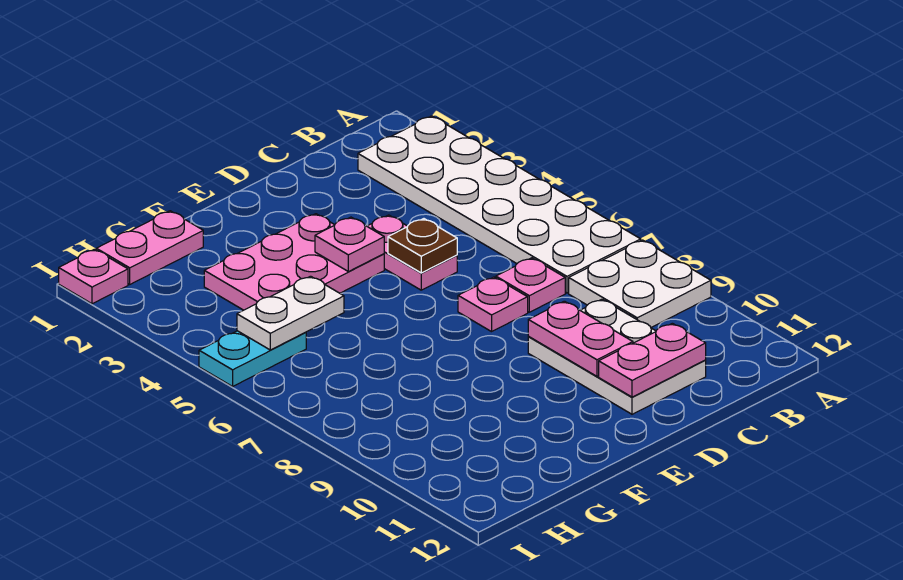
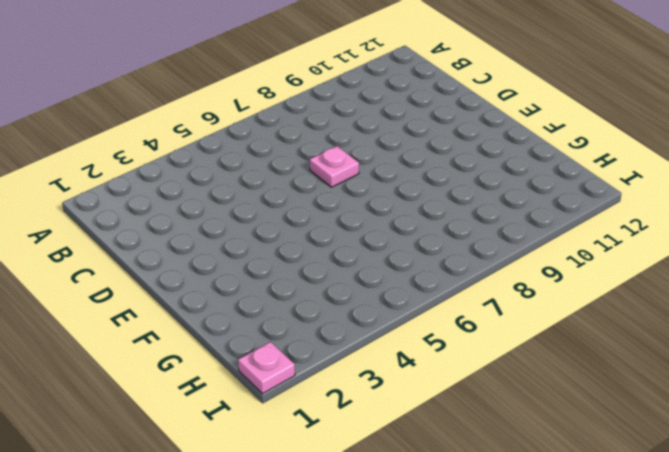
none -> white 2x6 plate [358,116,641,293]
none -> white 2x2 plate [569,240,711,327]
none -> pink 1x1 plate [496,258,565,312]

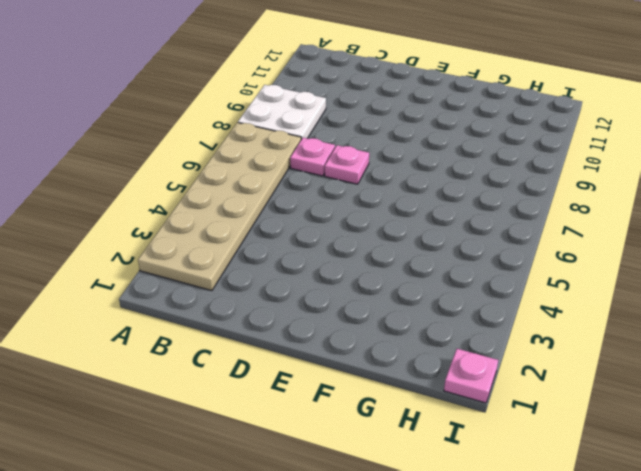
tan 2x6 plate [138,122,301,291] -> white 2x6 plate [358,116,641,293]
none -> white 2x3 plate [528,299,706,414]
none -> pink 1x2 plate [367,215,457,290]
none -> pink 2x3 plate [204,214,384,310]

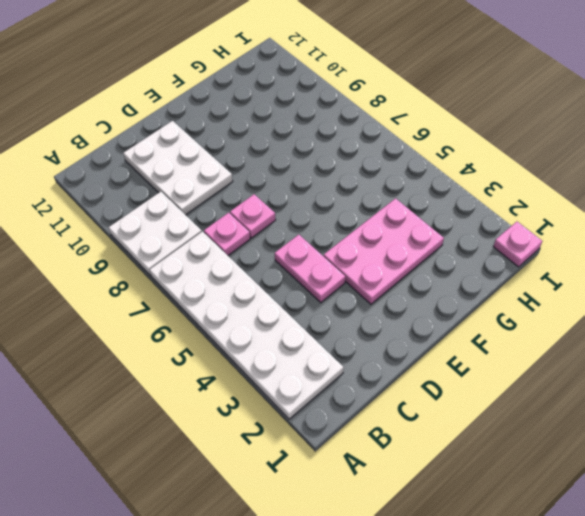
none -> pink 1x2 plate [96,211,203,284]
none -> cyan 1x2 plate [199,331,306,386]
none -> pink 1x2 plate [599,323,706,397]

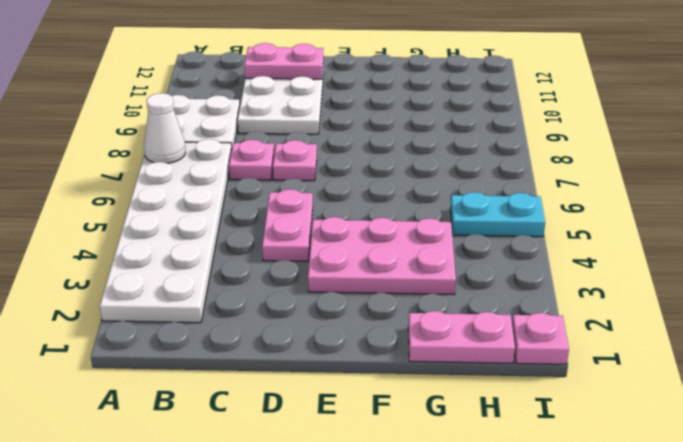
white 1x1 cone [144,93,186,164] -> none
none -> brown 1x1 plate [388,219,457,273]
none -> pink 1x2 plate [528,301,633,376]
none -> pink 1x1 plate [315,217,384,272]

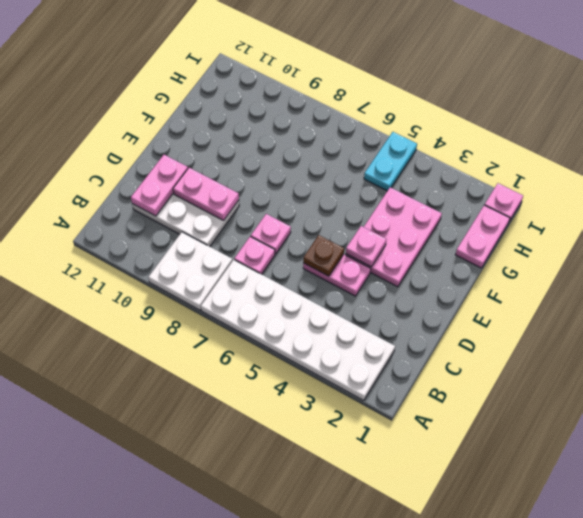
none -> white 1x2 plate [237,276,344,350]

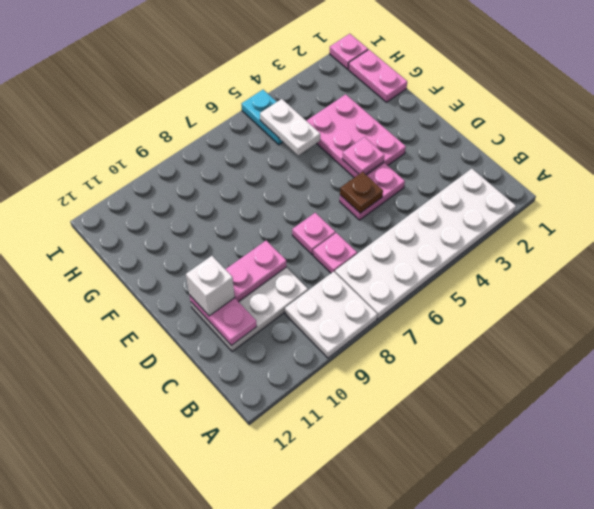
white 1x1 brick [186,256,235,316] -> none

